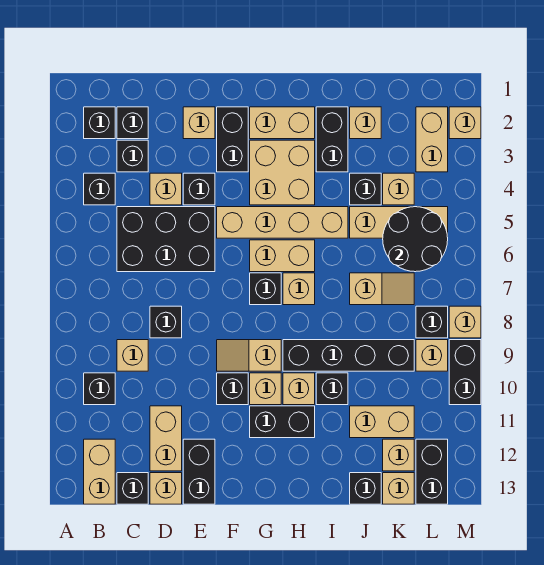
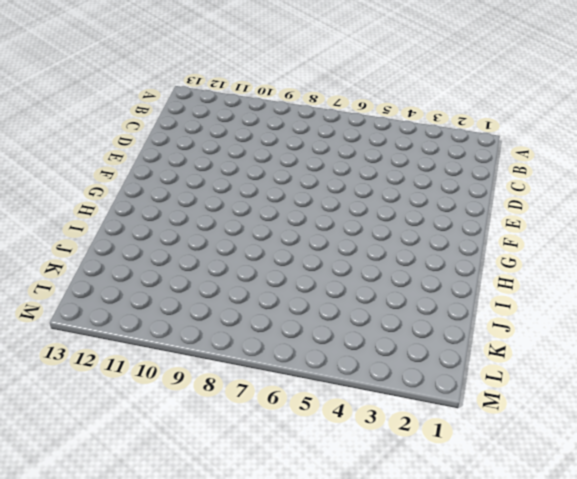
none -> black 1x1 brick [84,107,115,139]
none -> black 1x1 brick [84,173,115,205]
none -> black 1x1 brick [84,373,115,405]
none -> tan 1x2 brick [84,439,115,504]

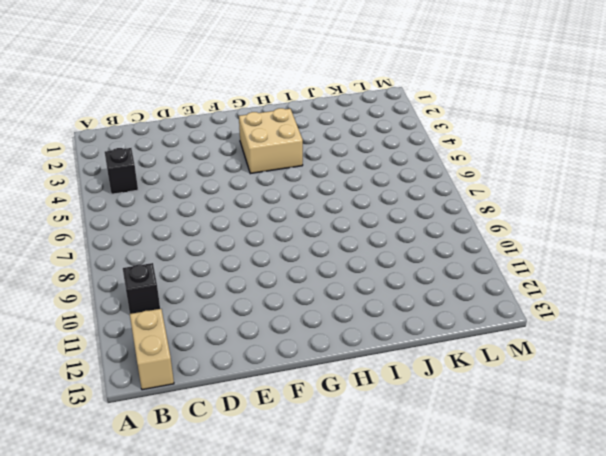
none -> black 1x1 brick [84,107,115,139]
none -> black 1x1 brick [117,107,148,139]
none -> black 1x1 brick [117,140,148,172]
none -> black 2x3 brick [117,207,215,272]

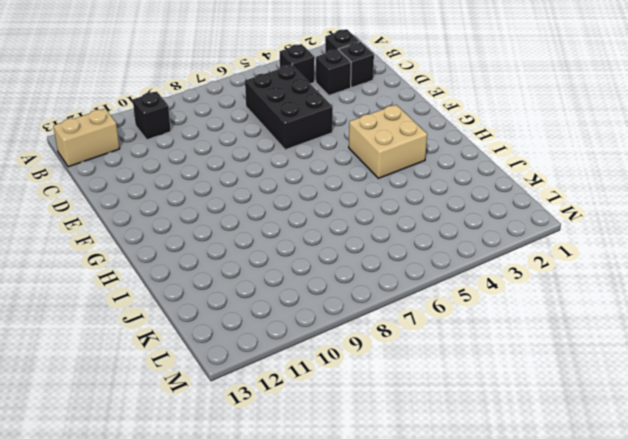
none -> tan 1x1 brick [117,340,148,371]
none -> black 1x1 brick [117,473,148,504]
none -> tan 1x1 brick [150,173,182,205]
none -> black 1x1 brick [150,306,182,338]

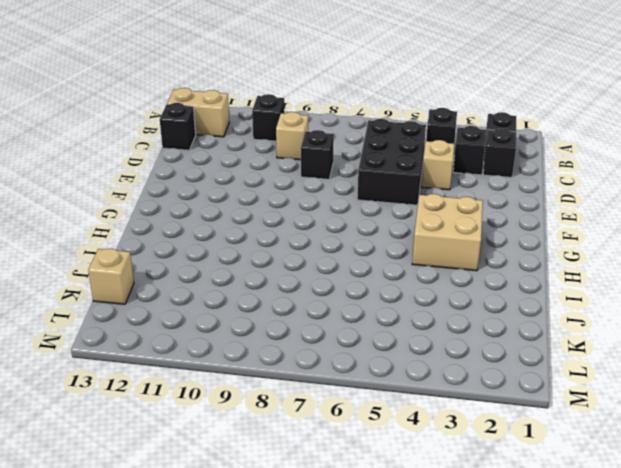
none -> tan 1x2 brick [150,406,182,471]
none -> tan 1x1 brick [150,473,182,504]
none -> tan 1x1 brick [183,107,215,139]
none -> black 1x1 brick [183,173,215,205]

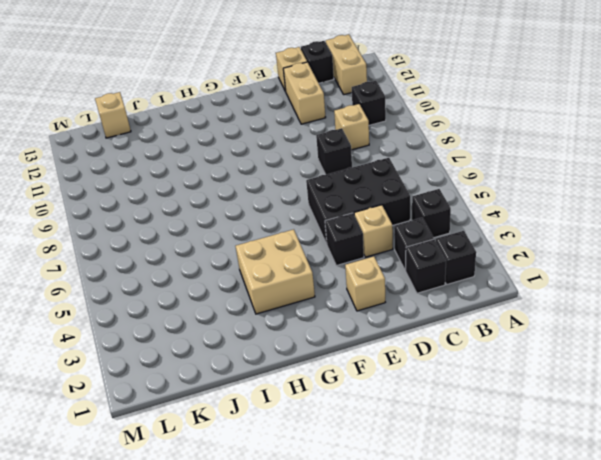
none -> black 1x2 brick [183,439,215,504]
none -> black 1x2 brick [217,107,248,172]
none -> tan 1x4 brick [217,207,348,238]
none -> tan 1x2 slope [217,340,281,371]

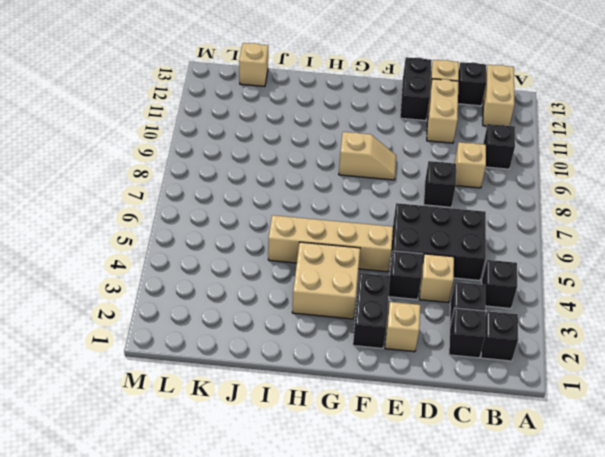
none -> black 1x1 brick [217,373,248,405]
none -> tan 1x2 brick [250,107,315,139]
none -> tan 1x2 brick [250,240,315,272]
none -> black 1x1 brick [250,273,281,305]

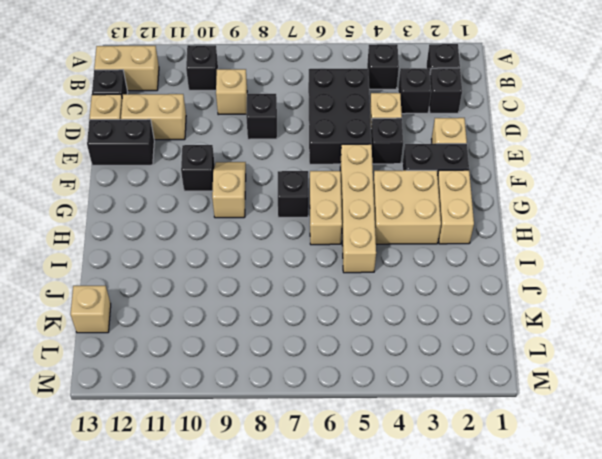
none -> tan 1x1 brick [250,373,281,405]
none -> black 1x2 brick [250,406,315,438]
none -> tan 1x1 brick [283,273,315,305]
none -> black 1x4 brick [283,340,414,371]

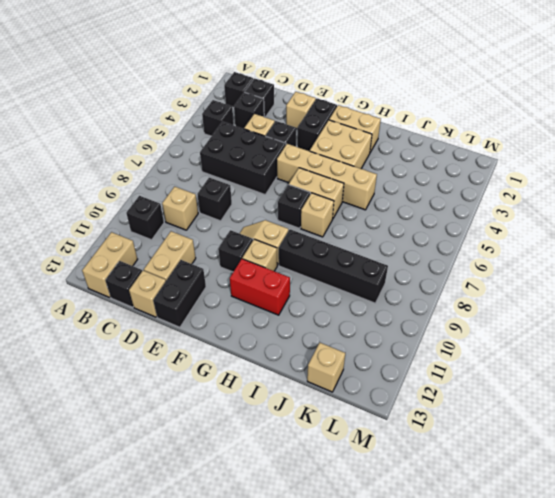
red 1x2 brick [230,259,290,315] -> black 1x2 brick [250,406,315,438]
none -> tan 1x1 brick [283,373,315,405]
none -> black 1x2 brick [316,107,348,172]
none -> black 1x1 brick [316,373,348,405]
none -> tan 1x1 brick [350,107,381,139]

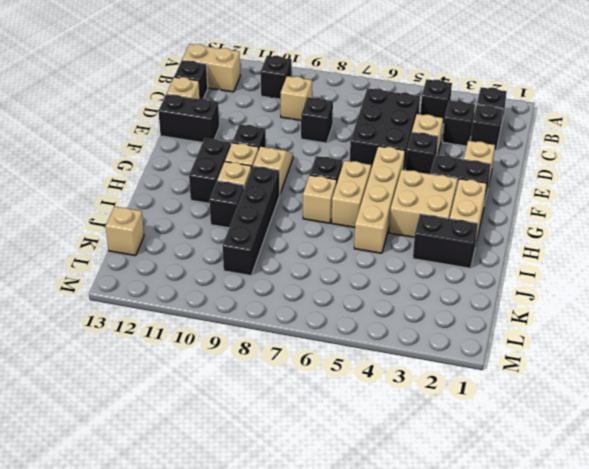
none -> tan 1x2 brick [150,406,182,471]
none -> tan 1x1 brick [350,107,381,139]
none -> black 1x1 brick [350,173,381,205]
none -> tan 1x3 brick [350,207,448,238]

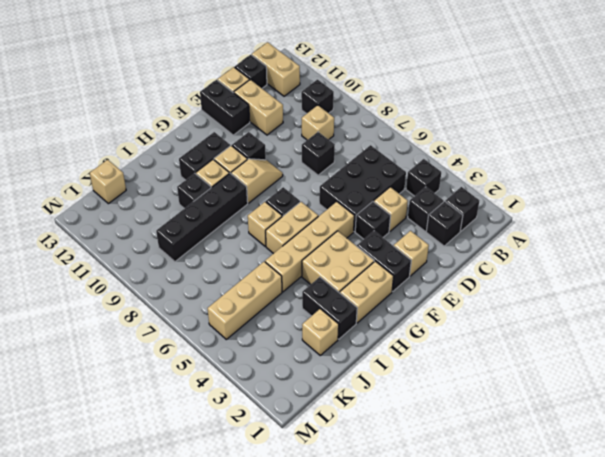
none -> black 1x1 brick [350,173,381,205]
none -> tan 1x2 slope [350,273,414,305]
none -> tan 1x2 brick [350,406,414,438]
none -> black 1x1 brick [350,473,381,504]

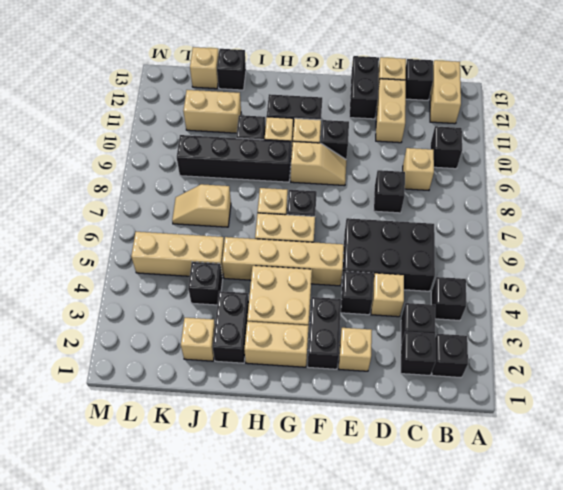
none -> tan 1x1 brick [383,173,414,205]
none -> tan 1x1 brick [383,439,414,471]
none -> tan 1x2 brick [416,107,448,172]
none -> black 1x1 brick [416,306,448,338]

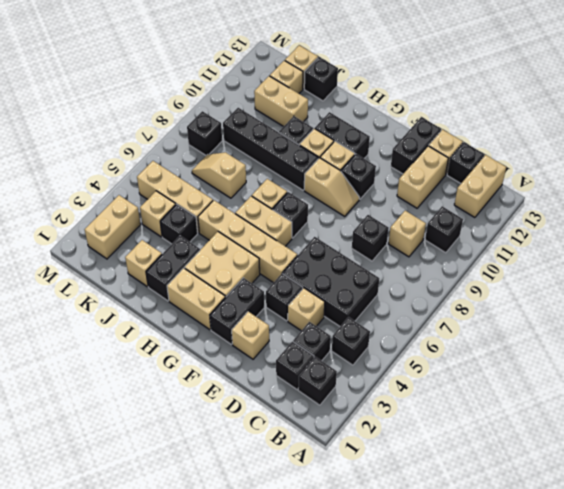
none -> tan 1x1 brick [416,340,448,371]
none -> black 1x2 brick [416,439,448,504]
none -> tan 1x1 brick [449,107,481,139]
none -> tan 1x1 brick [449,306,481,338]

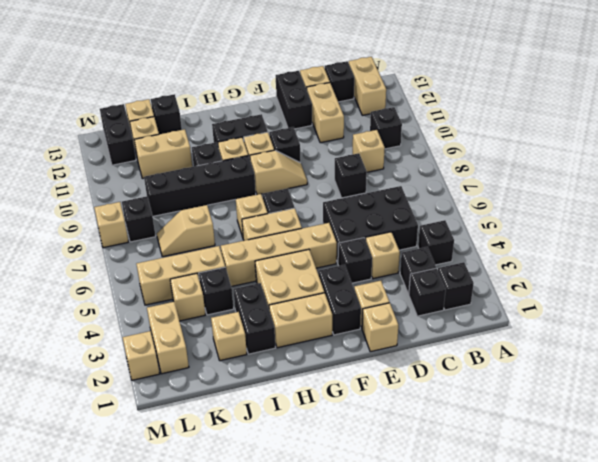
tan 1x1 brick [362,303,398,352] -> tan 1x1 brick moved to [416,340,448,371]
none -> black 1x2 brick [449,340,481,405]
none -> black 2x2 round brick [383,207,448,272]

